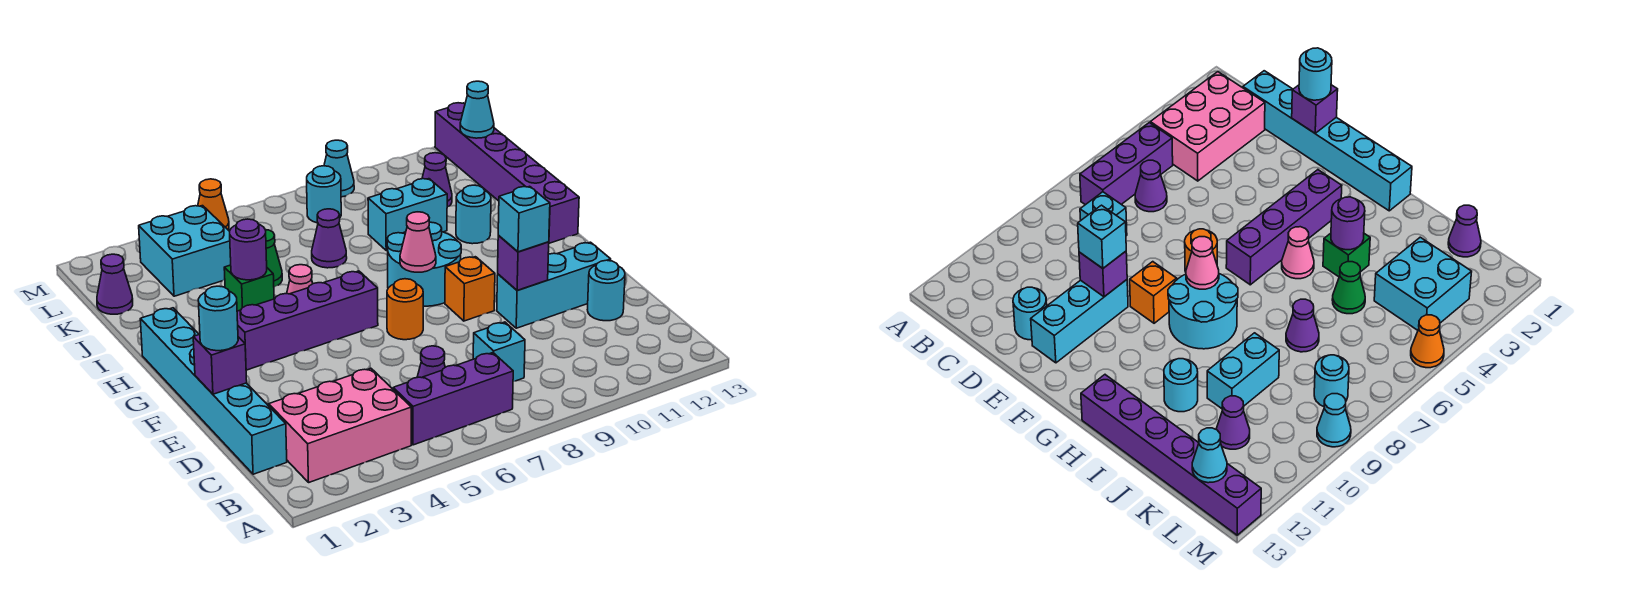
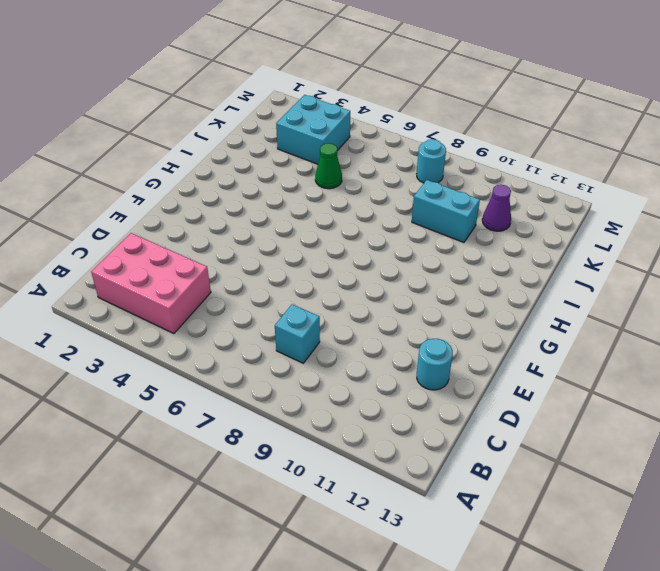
none -> purple 1x3 brick [393,353,513,445]
none -> cyan 1x6 brick [140,308,287,474]
none -> purple 1x1 cone [417,346,445,378]
none -> cyan 1x3 brick [497,242,611,328]

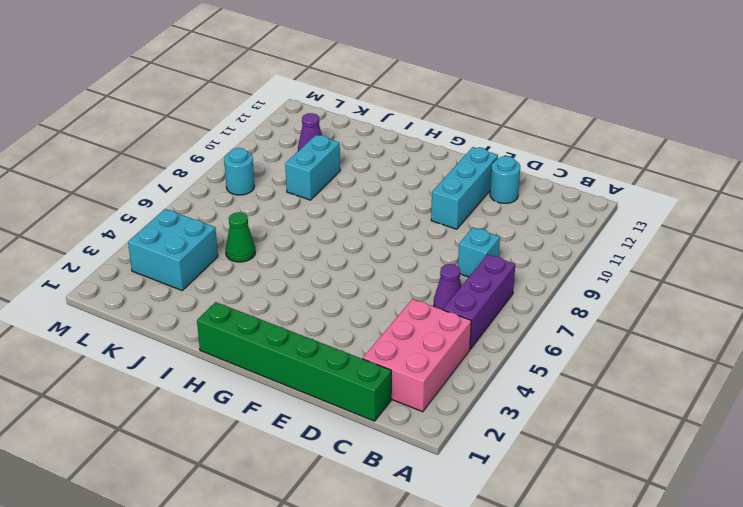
green 1x6 brick [197,302,391,421] -> cyan 1x6 brick [140,308,287,474]
none -> orange 1x1 round brick [387,279,423,340]
none -> orange 1x1 brick [445,257,495,321]
none -> purple 1x4 brick [237,271,378,370]
none -> cyan 2x2 round brick [387,222,461,306]

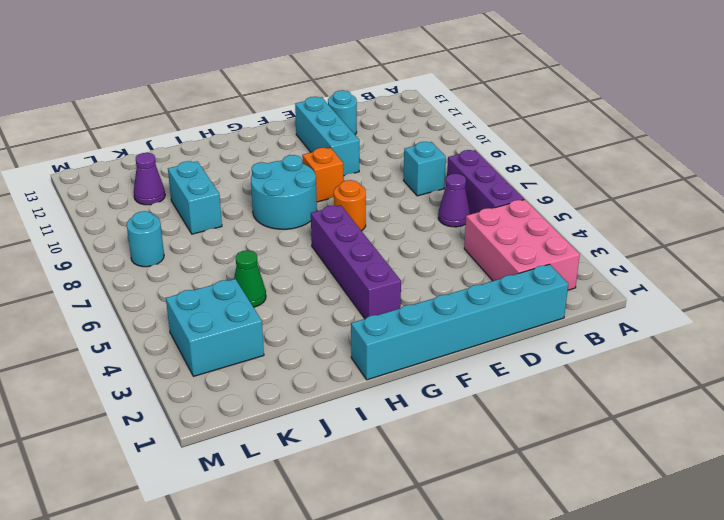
none -> pink 1x1 cone [287,265,313,294]
none -> purple 1x6 brick [435,103,579,243]
none -> green 1x1 brick [224,265,274,311]
none -> cyan 1x1 round brick [456,185,491,244]

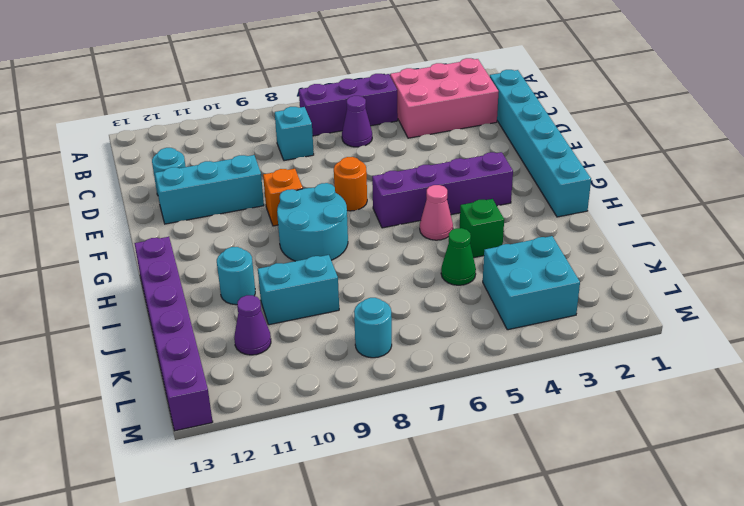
none -> purple 1x1 cone [312,209,347,268]
none -> purple 1x1 cone [97,254,133,314]
none -> orange 1x1 cone [198,179,229,230]
none -> cyan 1x1 cone [324,140,354,197]

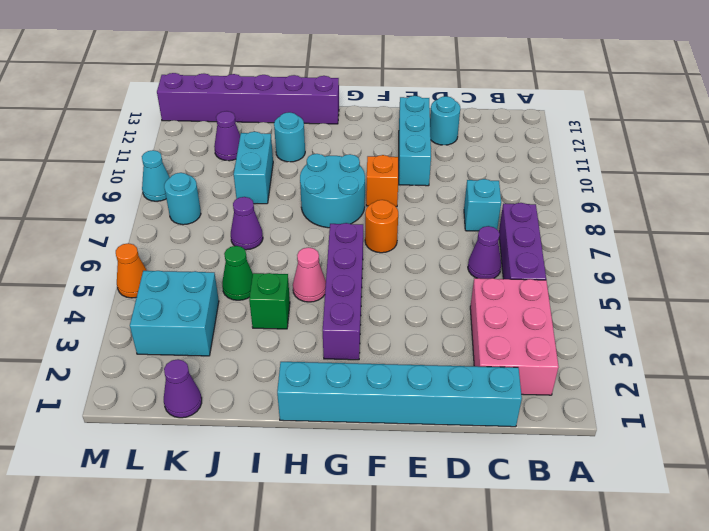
none -> purple 1x1 brick [193,334,247,394]
none -> purple 1x1 brick [498,235,549,291]
none -> pink 1x1 cone [400,212,436,272]
none -> purple 1x1 round brick [230,219,267,280]

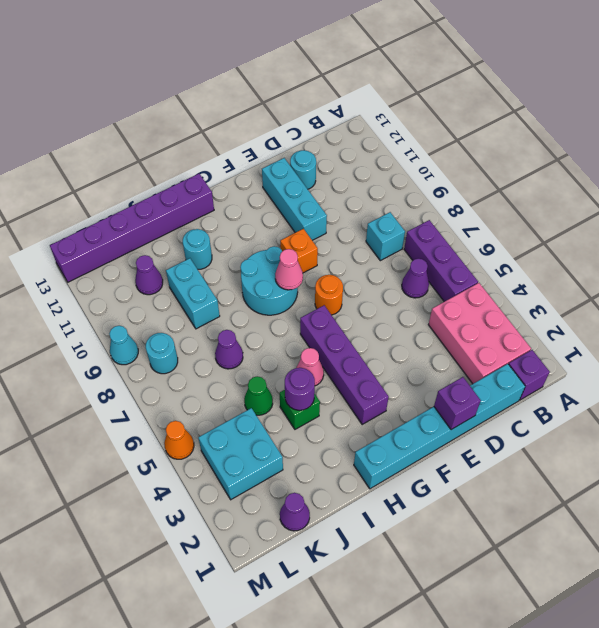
purple 1x1 brick [509,350,550,400] -> purple 1x1 brick moved to [498,235,549,291]
none -> cyan 1x1 cone [460,81,494,138]
none -> cyan 1x1 round brick [198,286,238,351]
none -> cyan 1x1 brick [498,186,550,252]

